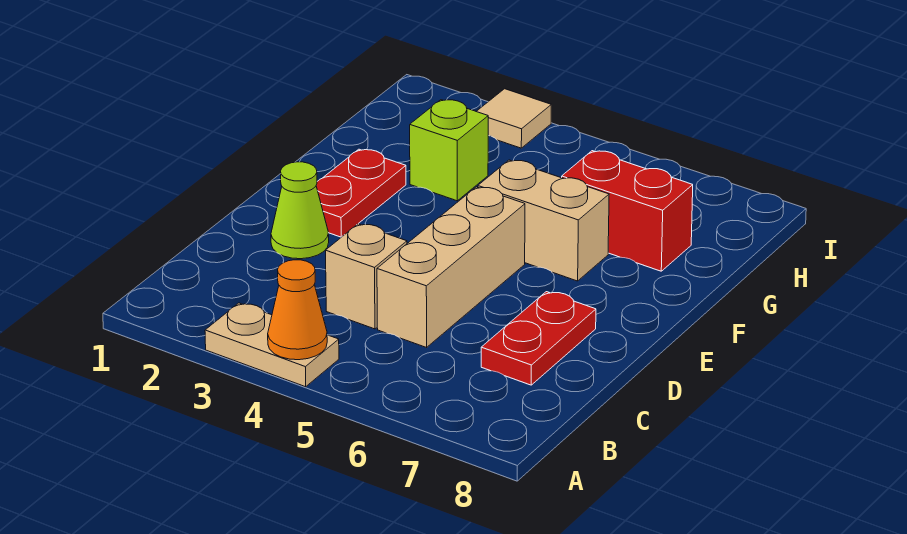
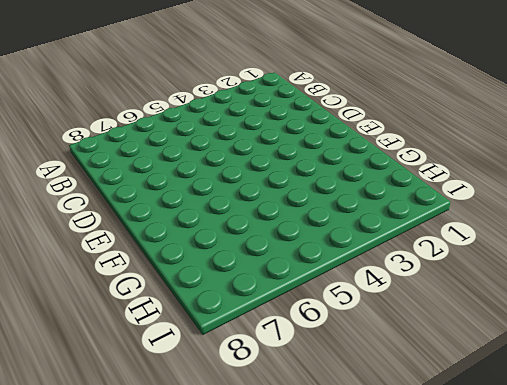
none -> tan 1x2 plate [205,303,339,387]
none -> tan 1x1 brick [326,224,407,329]

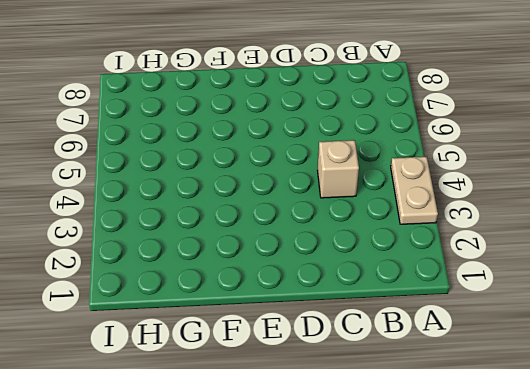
none -> tan 1x3 brick [377,187,525,347]
none -> red 1x2 plate [481,292,596,385]

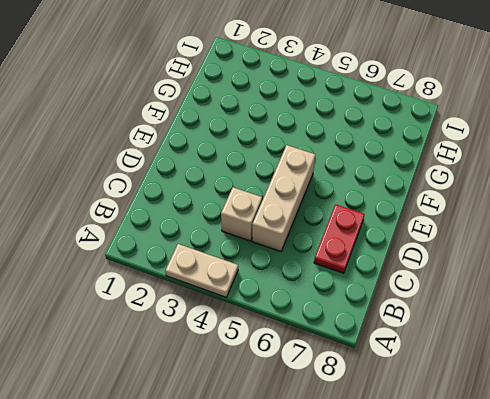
none -> lime 1x1 cone [271,162,329,259]
none -> red 1x2 plate [316,149,406,237]

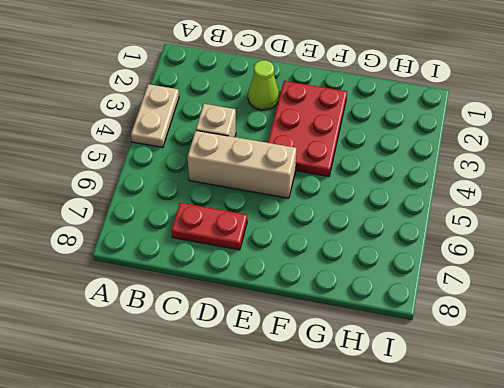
red 2x3 plate [268,81,347,177] -> red 1x2 plate [316,149,406,237]
none -> tan 1x2 brick [478,160,609,281]
none -> lime 1x1 brick [410,100,488,201]

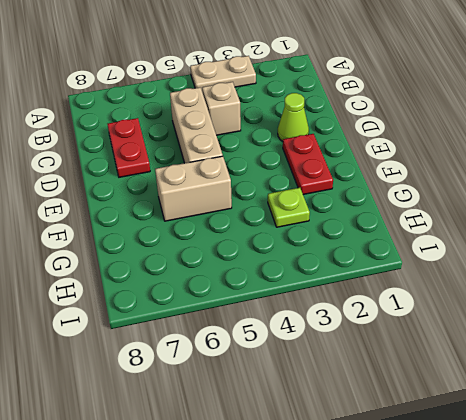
lime 1x1 plate [268,188,310,227] -> lime 1x1 brick [410,100,488,201]
none -> red 1x2 brick [562,151,693,271]
none -> tan 1x1 tile [476,89,551,148]

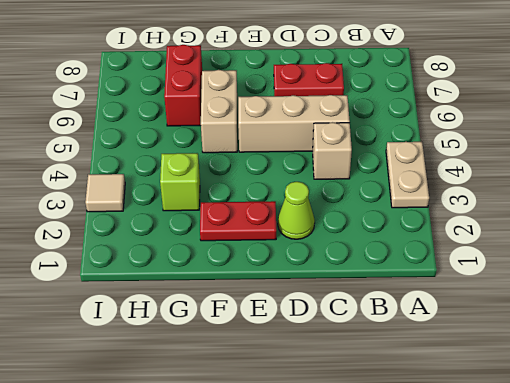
none -> orange 1x1 cone [268,260,327,360]

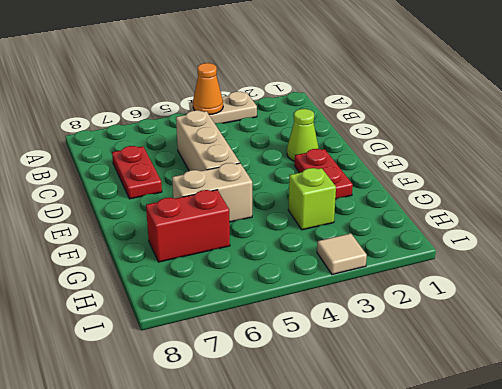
none -> tan 1x1 brick [326,224,407,329]

